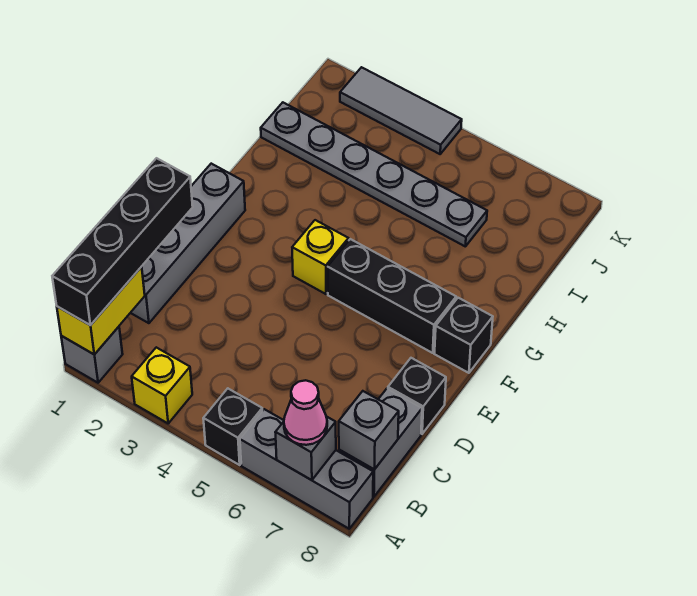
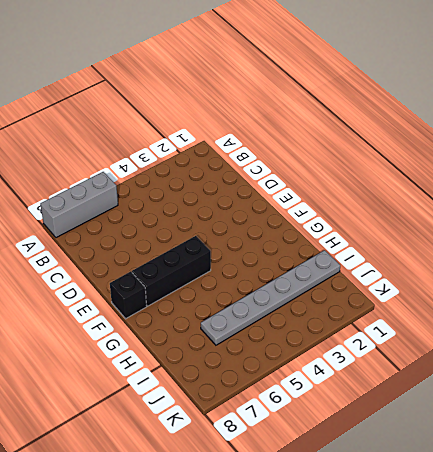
none -> grey 1x1 brick [61,327,123,383]
none -> yellow 1x1 brick [132,347,192,423]
none -> black 1x1 brick [203,389,262,465]

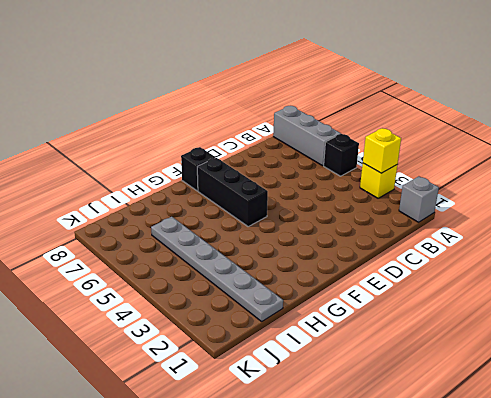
yellow 1x1 brick [363,128,401,173] -> yellow 1x1 brick moved to [292,220,349,294]
none -> grey 1x2 brick [339,389,422,497]
none -> grey 1x4 brick [131,164,245,323]
none -> black 1x1 brick [388,358,446,434]

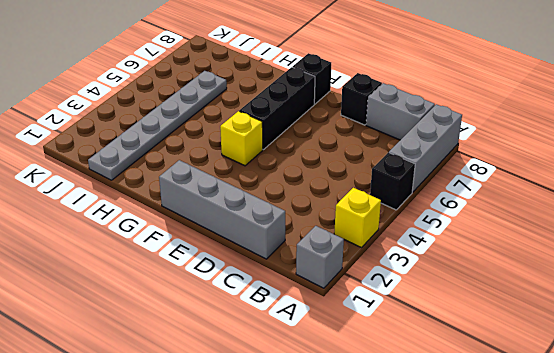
none -> grey 1x3 tile [340,67,462,154]
none -> yellow 1x2 brick [57,267,145,355]
none -> grey 1x1 brick [275,417,336,480]

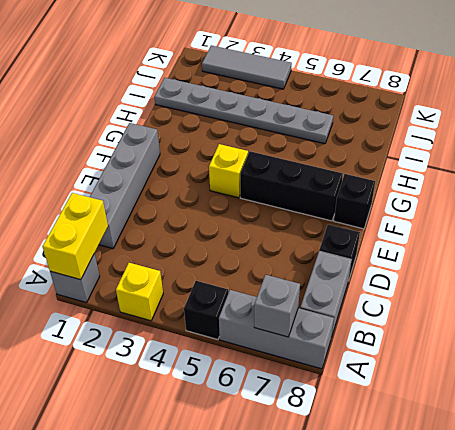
none -> grey 1x1 brick [339,391,399,470]
none -> black 1x4 brick [52,158,193,325]
none -> pink 1x1 cone [284,380,327,445]

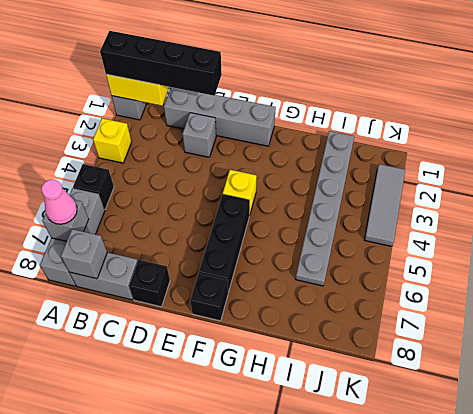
grey 1x1 brick [182,113,216,157] -> none

